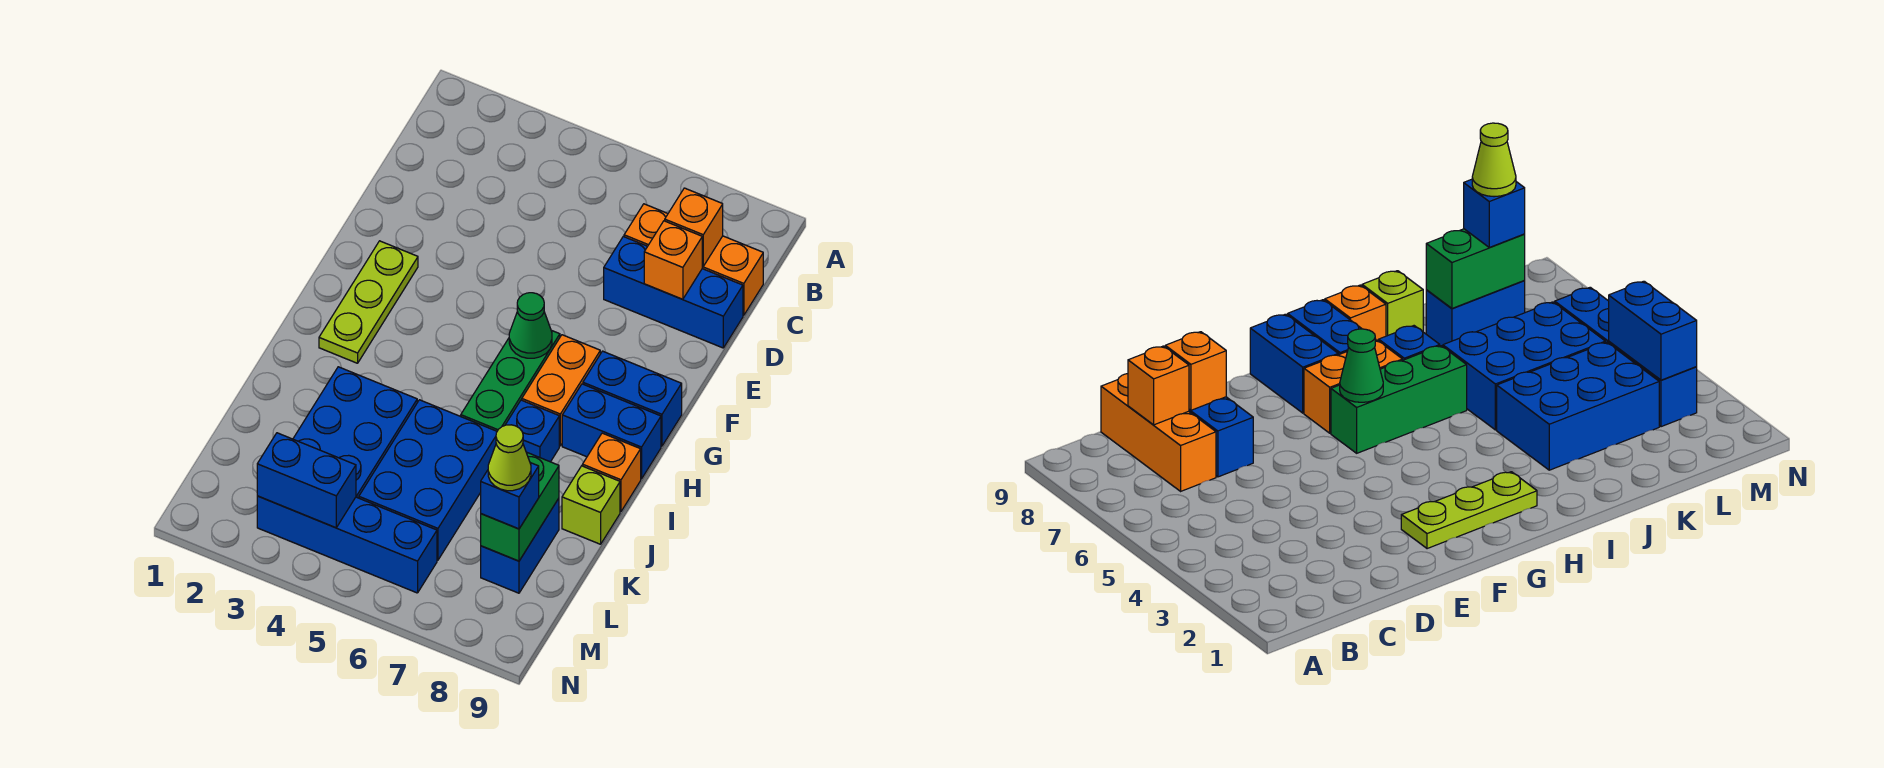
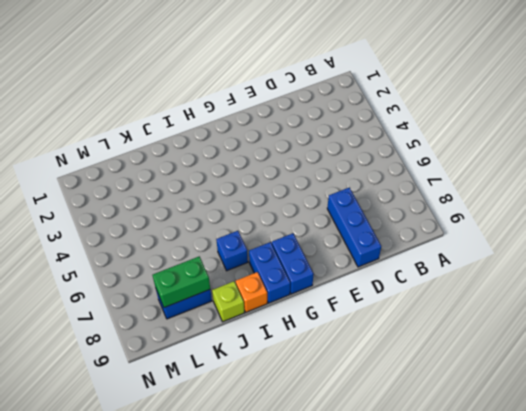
none -> orange 1x3 brick [624,204,763,315]
none -> lime 1x3 plate [319,241,418,363]
none -> green 1x3 brick [461,331,560,431]

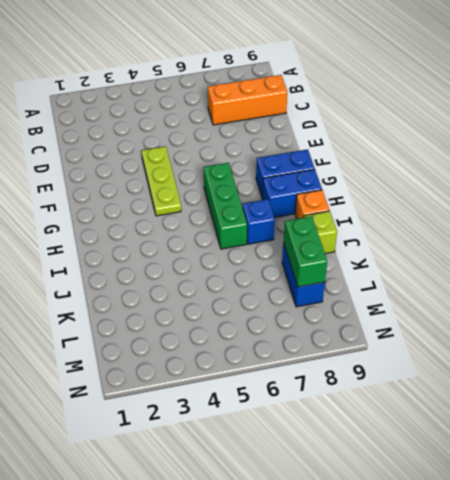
lime 1x3 plate [142,146,181,216] -> lime 1x3 plate moved to [319,241,418,363]
none -> blue 1x3 brick [604,237,743,348]
none -> orange 1x2 brick [522,335,600,446]
none -> blue 2x3 brick [293,367,417,498]

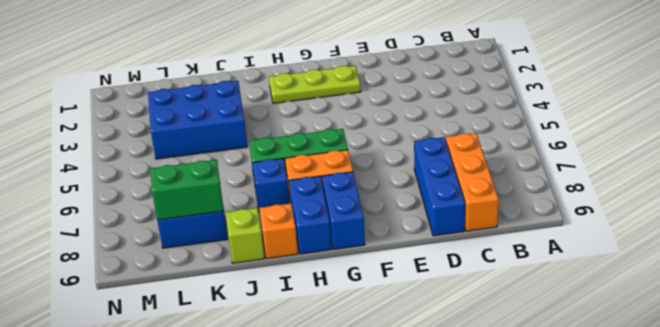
none -> blue 2x3 brick [359,400,497,560]
none -> blue 1x4 brick [257,496,437,593]
none -> orange 1x1 brick [665,188,723,267]

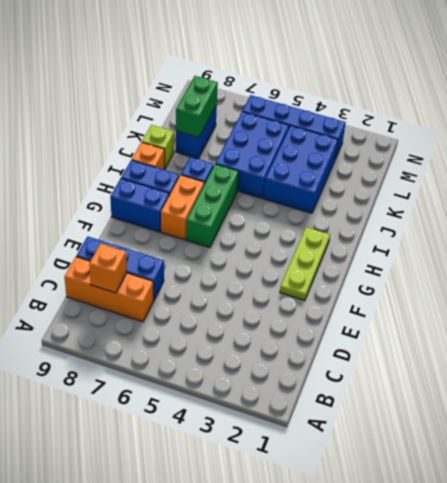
none -> orange 1x1 brick [644,221,702,299]
none -> green 1x1 cone [509,293,552,358]
none -> blue 1x2 brick [257,433,356,528]

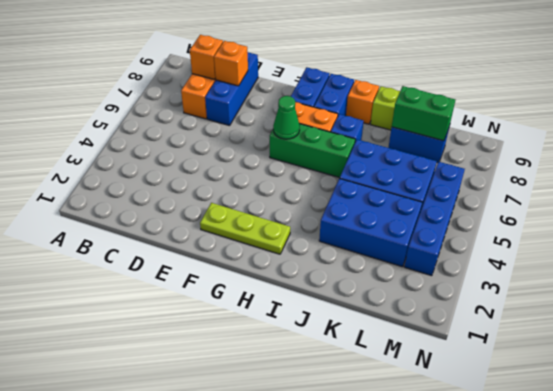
none -> blue 1x2 brick [257,433,356,528]
none -> blue 1x1 brick [481,463,539,529]
none -> lime 1x1 cone [488,425,531,491]

